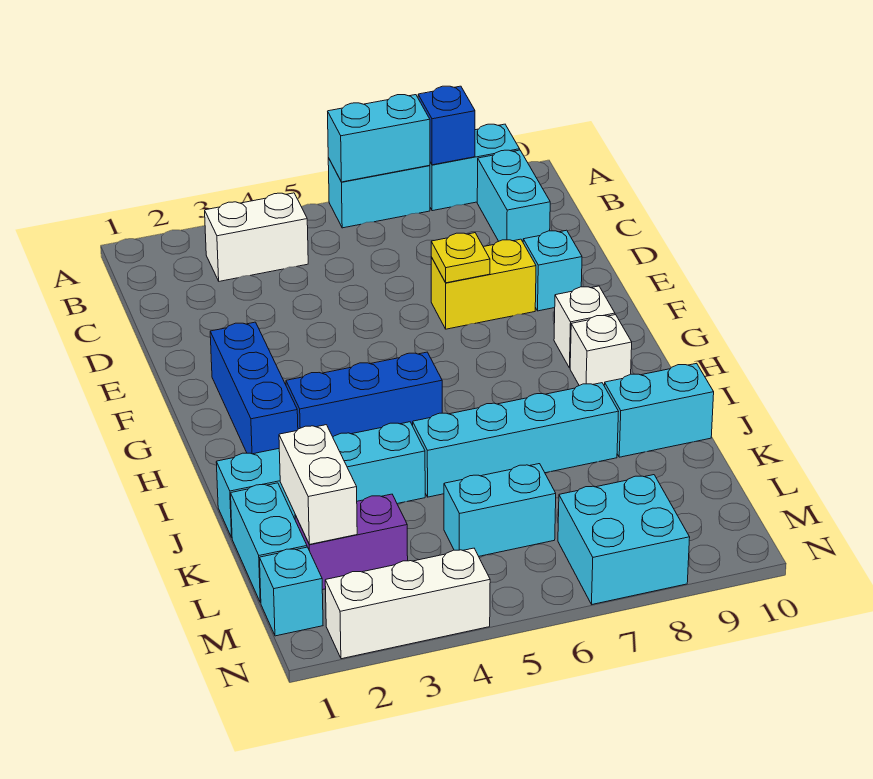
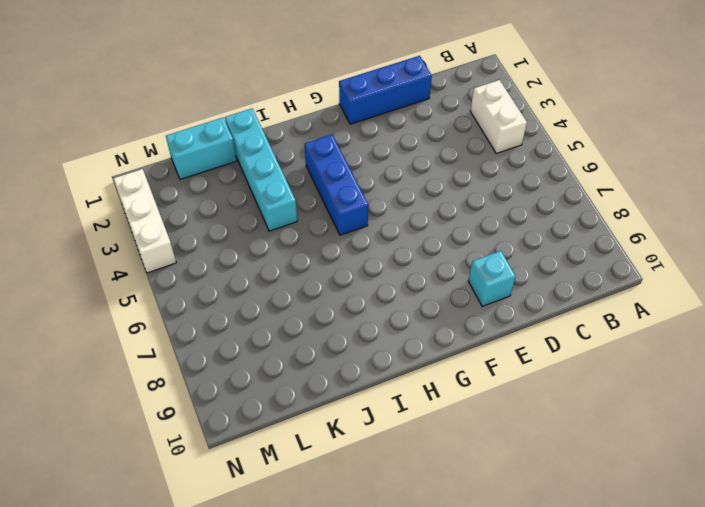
blue 1x3 brick [339,56,432,124] -> blue 1x3 brick moved to [210,322,298,454]
none -> cyan 1x2 brick [328,158,430,228]
none -> cyan 1x2 brick [430,124,520,211]
none -> cyan 1x2 brick [477,150,550,242]

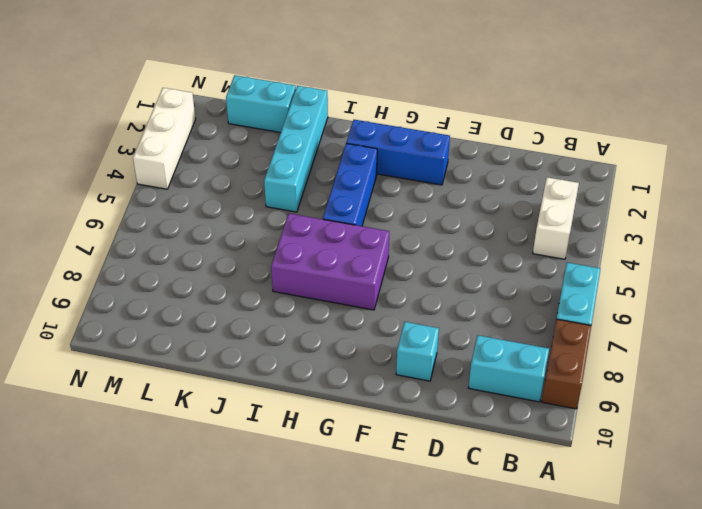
brown 1x2 brick [542,319,591,409] -> cyan 1x2 brick [430,124,520,211]
purple 2x3 brick [271,213,389,310] -> none
none -> yellow 1x2 brick [431,239,536,329]
none -> white 1x1 brick [554,286,615,368]
none -> white 1x1 brick [570,315,632,386]

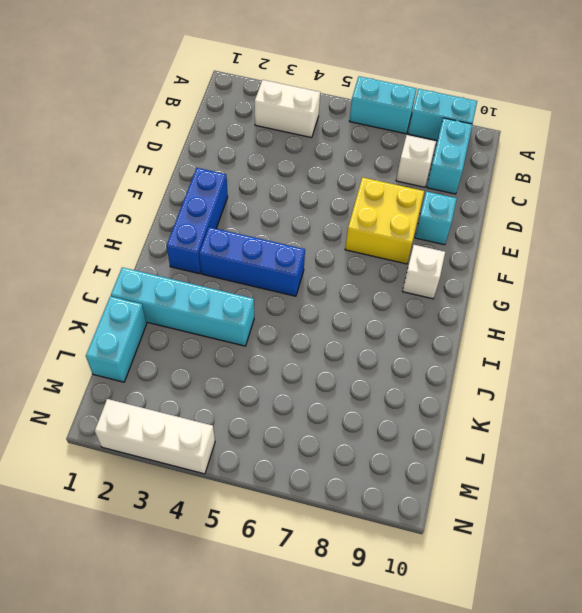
white 1x1 brick [396,135,436,187] -> white 1x1 brick moved to [570,315,632,386]
yellow 2x2 brick [345,177,424,264] -> yellow 1x2 brick [431,239,536,329]
none -> cyan 1x4 brick [413,383,619,497]
none -> cyan 1x2 brick [604,363,714,457]
none -> purple 1x2 brick [295,494,408,590]

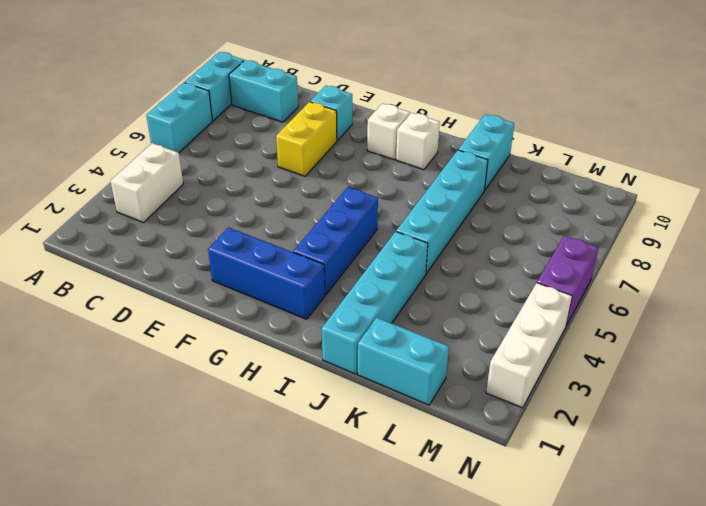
purple 1x2 brick [537,236,598,326] -> purple 1x2 brick moved to [295,494,408,590]
none -> cyan 1x2 brick [444,464,556,556]
none -> cyan 1x1 brick [260,547,323,636]
none -> cyan 2x2 brick [558,475,690,604]

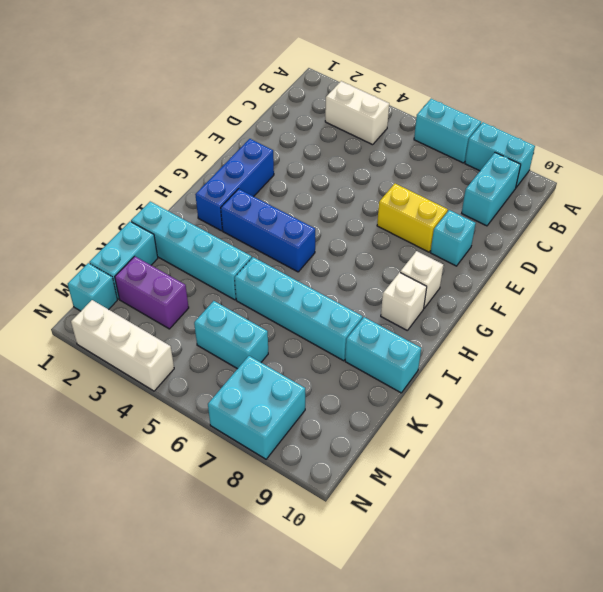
none -> cyan 1x2 brick [328,95,430,182]
none -> blue 1x1 brick [418,86,475,165]
none -> yellow 1x1 plate [431,233,490,283]

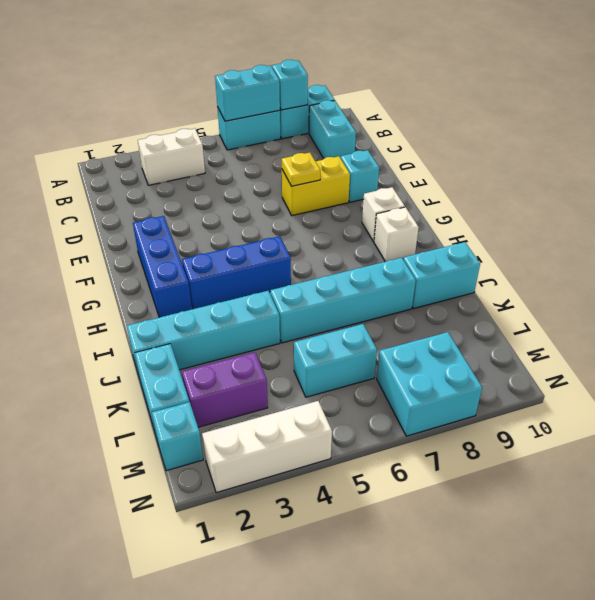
cyan 1x1 brick [272,60,308,110] -> blue 1x1 brick [418,86,475,165]
none -> white 1x2 brick [279,425,357,544]

